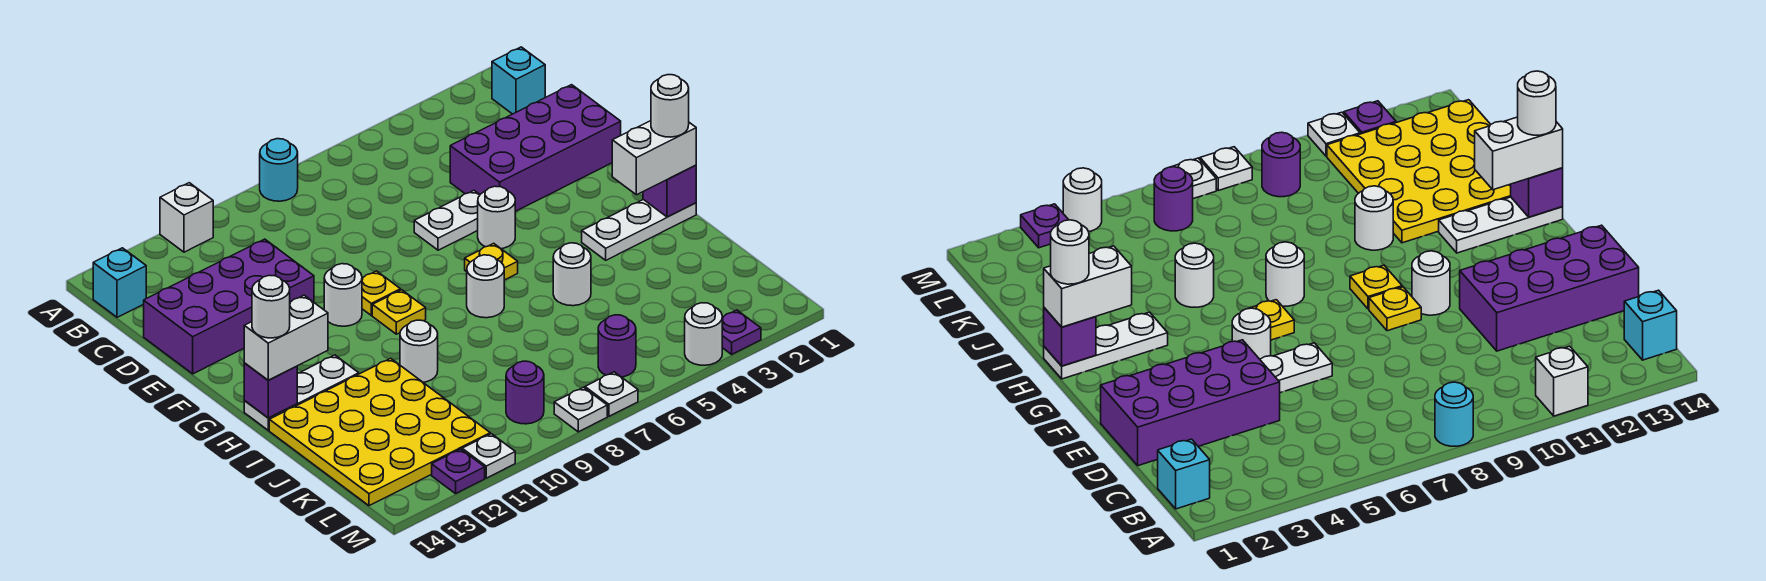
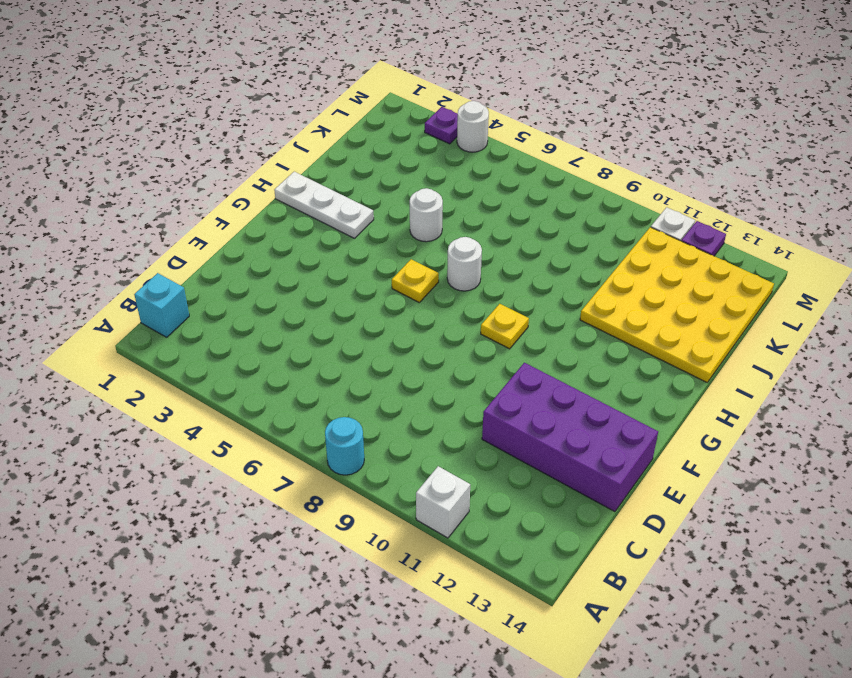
none -> cyan 1x1 brick [93,248,146,317]
none -> purple 2x4 brick [450,85,621,212]
none -> white 1x2 plate [414,191,480,250]
none -> white 1x1 round brick [478,186,515,249]

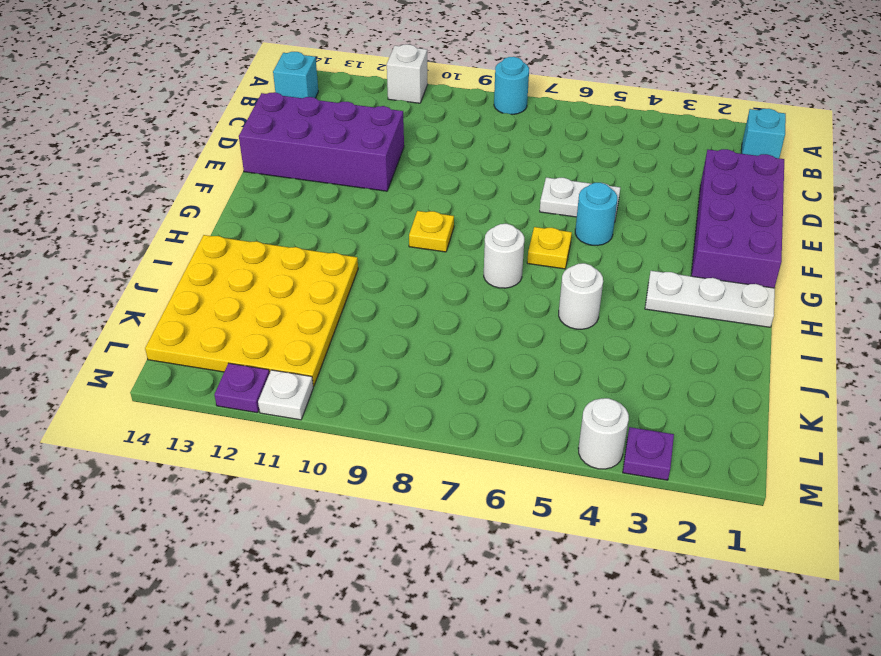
purple 2x4 brick [691,149,784,288] -> purple 2x4 brick turned to [450,85,621,212]
cyan 1x1 round brick [575,183,617,245] -> white 1x1 round brick [478,186,515,249]
none -> yellow 1x1 plate [362,271,400,315]
none -> white 1x1 round brick [324,264,362,326]
none -> white 1x3 plate [244,355,359,430]
none -> white 1x1 round brick [400,320,438,382]

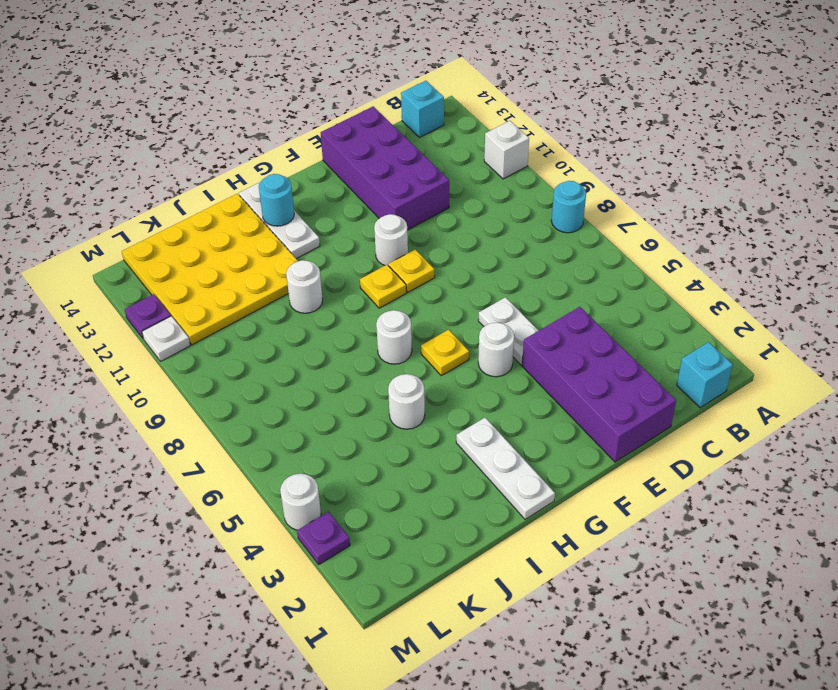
cyan 1x1 round brick [259,174,294,226] -> none
none -> purple 1x1 round brick [598,315,636,377]
none -> purple 1x1 round brick [506,361,544,424]
none -> white 1x1 plate [585,372,638,416]
none -> white 1x1 plate [554,387,607,432]

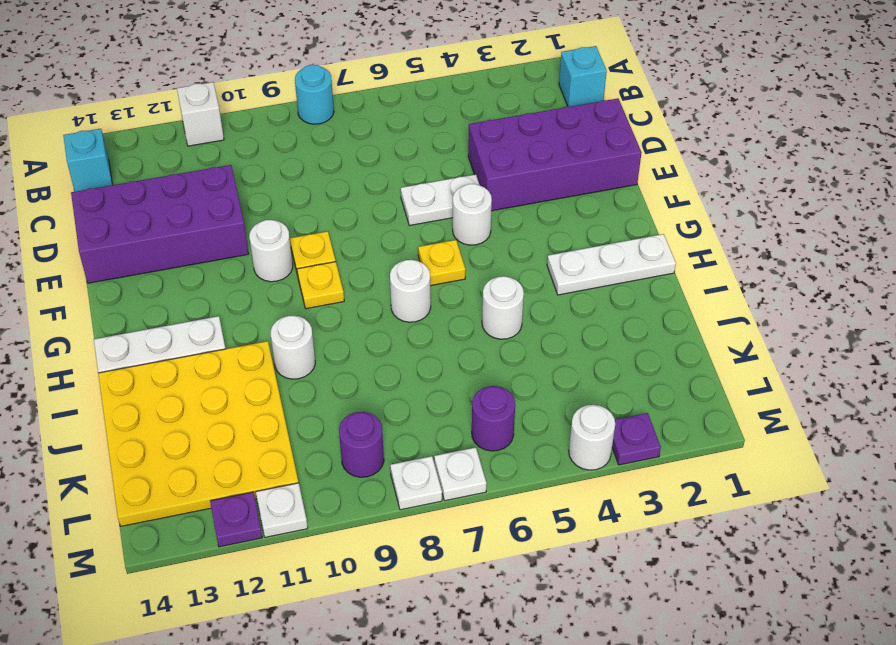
none -> purple 1x1 brick [643,165,696,217]
none -> purple 1x1 brick [244,363,297,418]
none -> white 1x2 brick [612,121,696,195]
none -> white 1x2 brick [244,295,328,380]

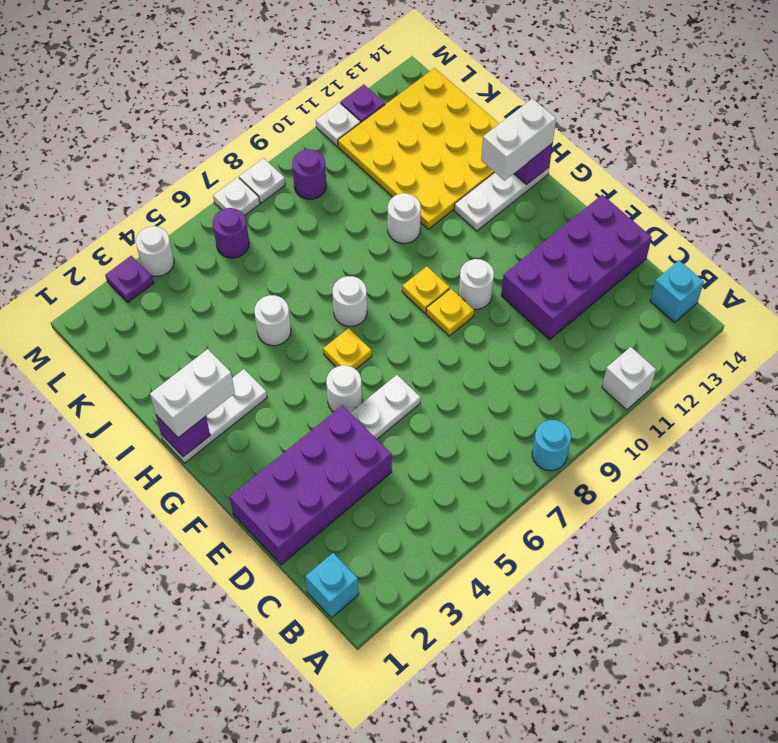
none -> white 1x1 round brick [651,75,689,137]
none -> white 1x1 round brick [252,275,290,338]

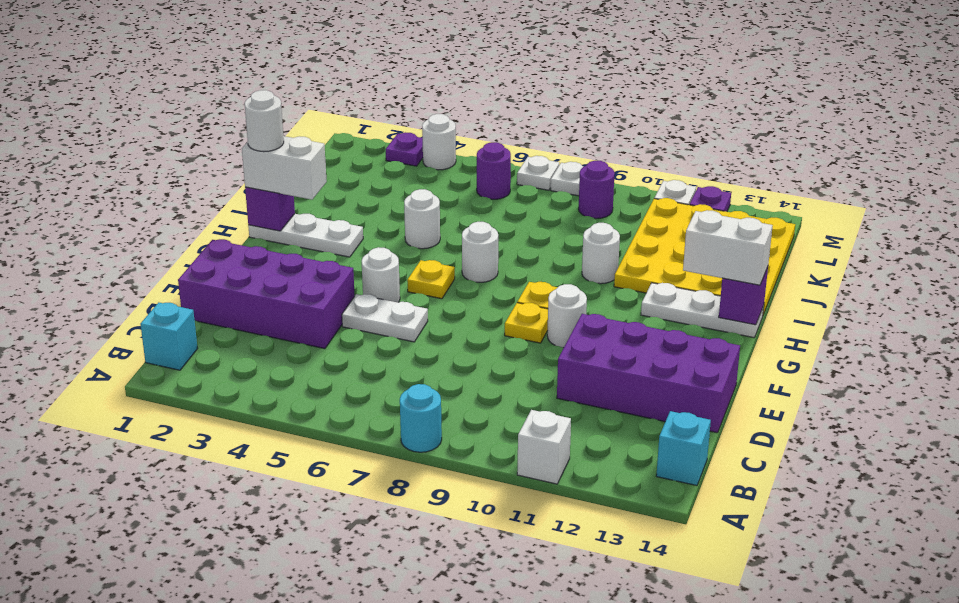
none -> white 1x1 round brick [252,275,290,338]

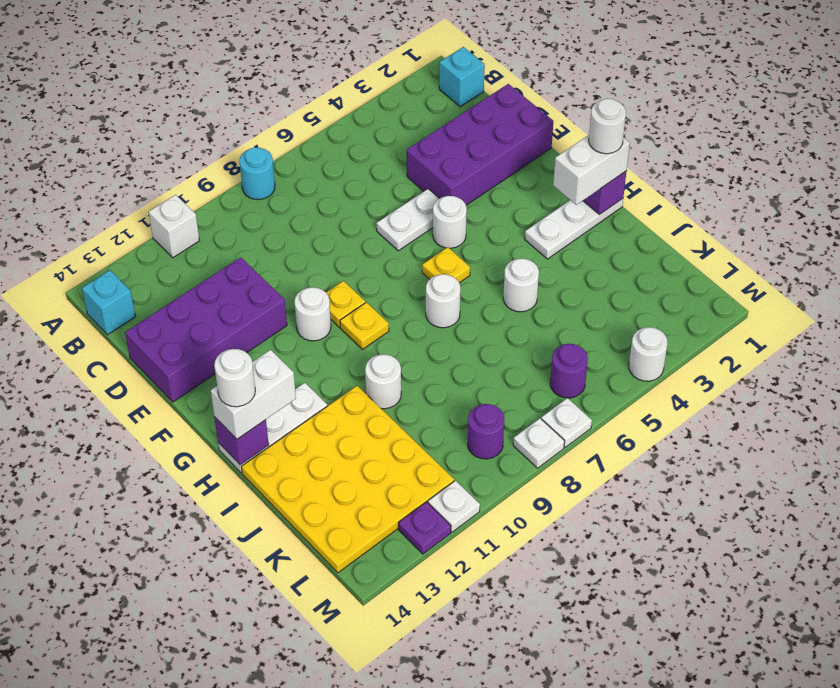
none -> purple 1x1 plate [722,310,761,354]

